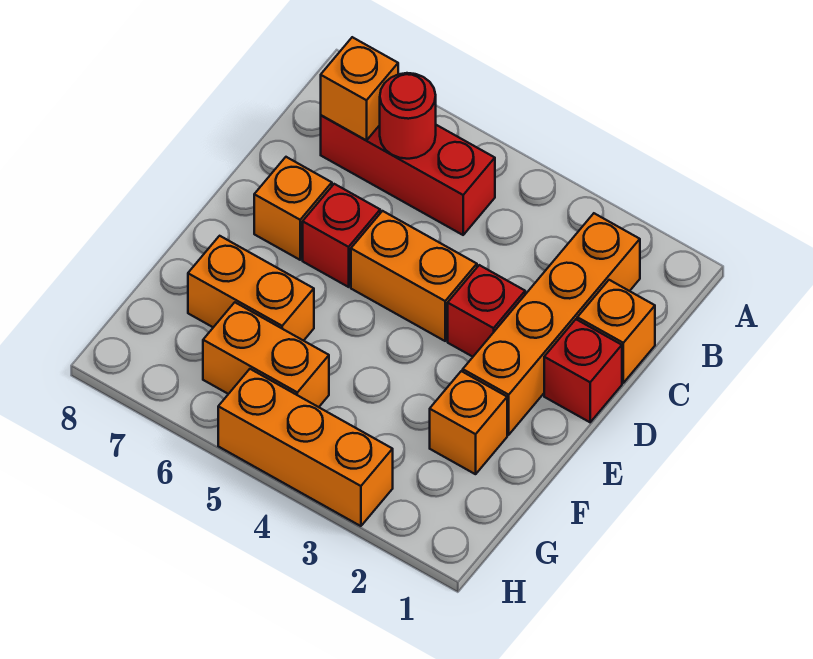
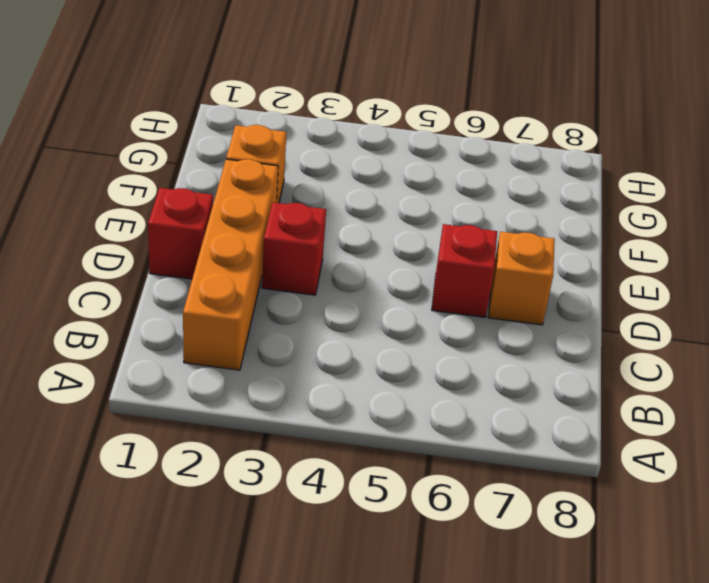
none -> red 1x3 brick [321,115,495,235]
none -> orange 1x1 brick [577,280,655,383]
none -> orange 1x2 brick [351,211,477,341]

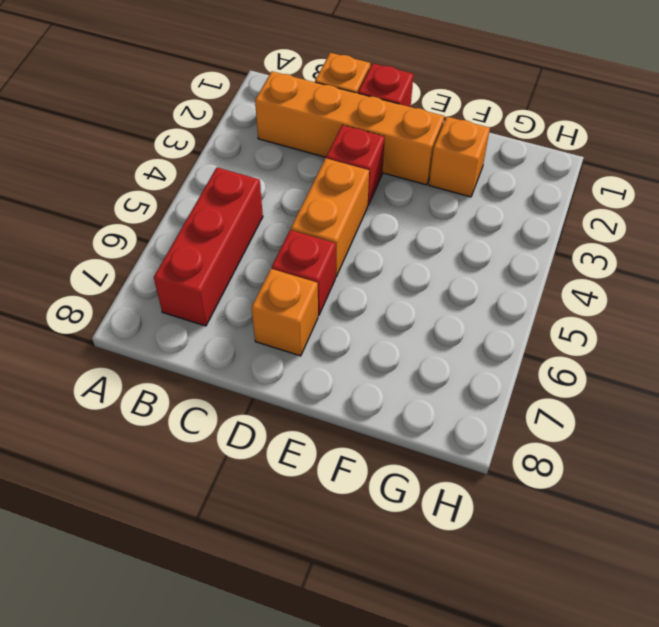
none -> orange 1x2 brick [188,236,314,341]
none -> orange 1x2 brick [203,302,329,407]
none -> orange 1x3 brick [218,369,393,526]

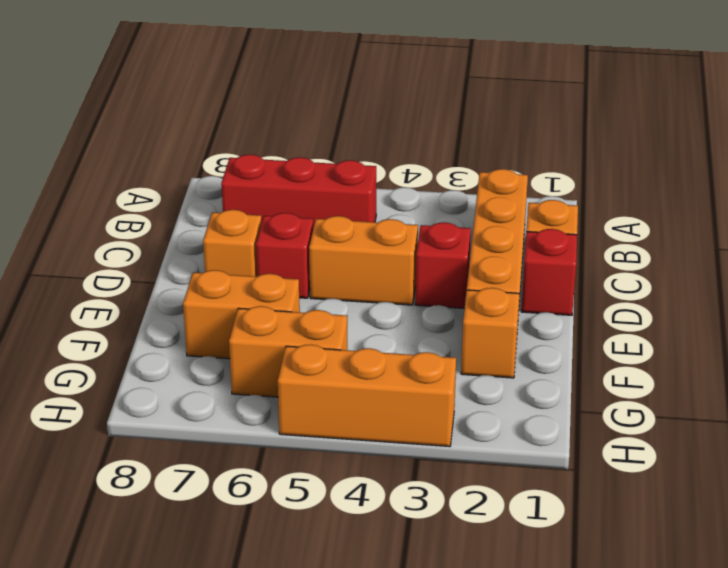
none -> red 1x1 round brick [380,73,436,159]
none -> orange 1x1 brick [321,37,398,140]

